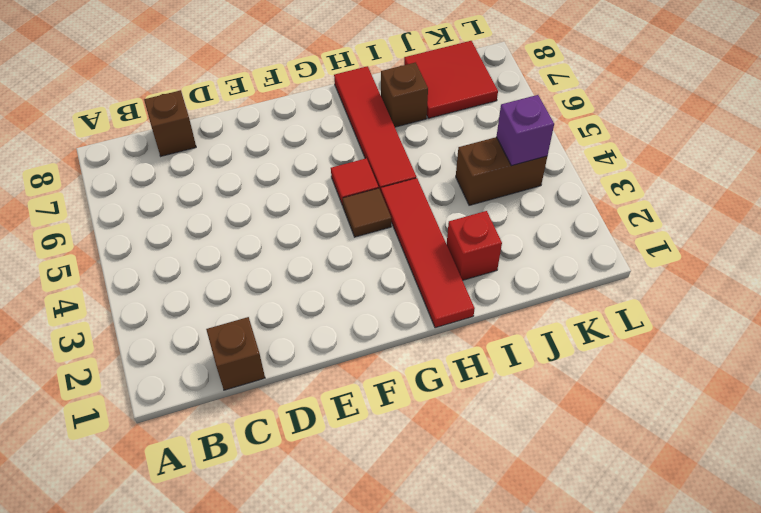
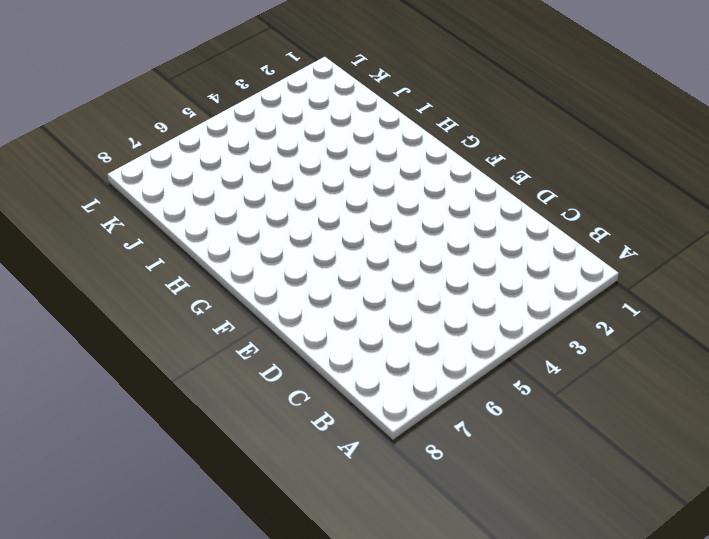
none -> brown 1x1 brick [206,317,265,390]
none -> brown 1x1 brick [144,90,196,156]

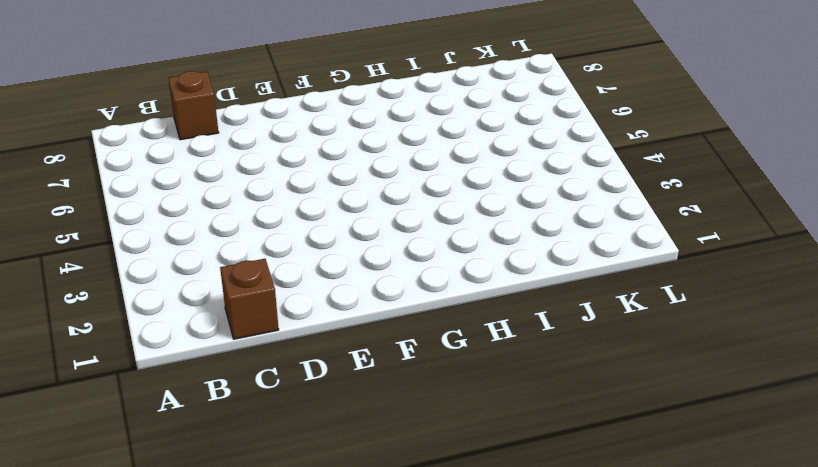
none -> brown 1x1 tile [342,188,391,237]
none -> red 1x1 tile [331,158,379,206]

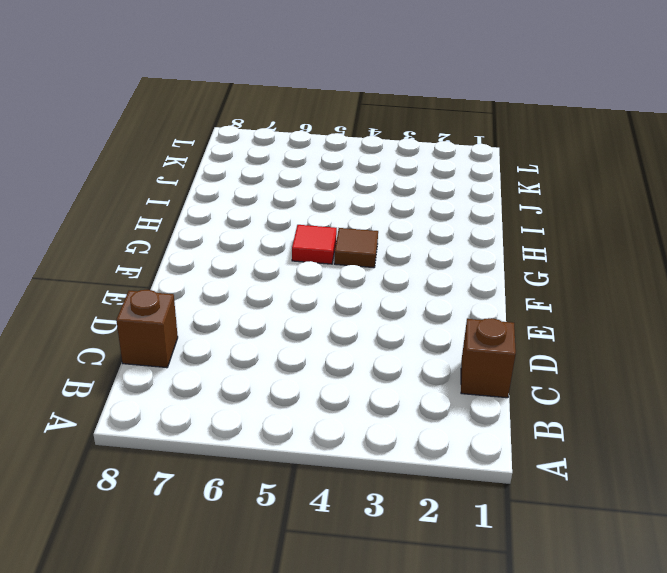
none -> red 1x4 tile [381,178,475,328]
none -> red 1x4 tile [334,66,416,192]

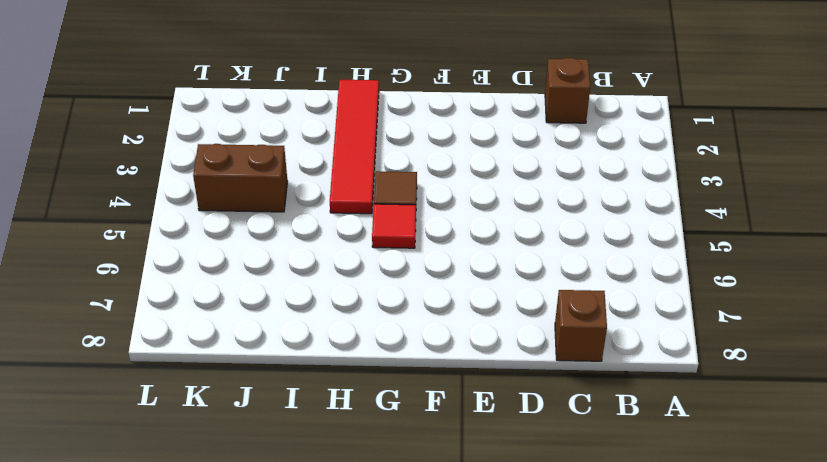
none -> red 1x4 tile [334,66,416,192]
none -> red 1x1 brick [447,211,502,280]

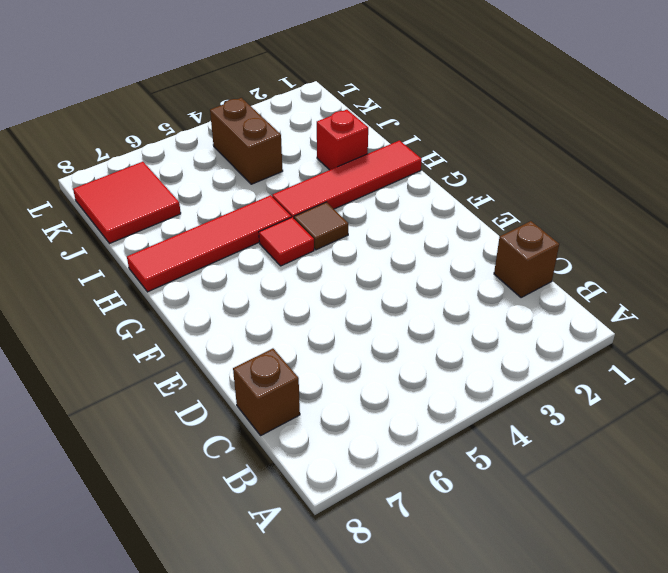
none -> brown 1x1 brick [381,63,428,127]
none -> purple 1x1 brick [496,95,554,166]

